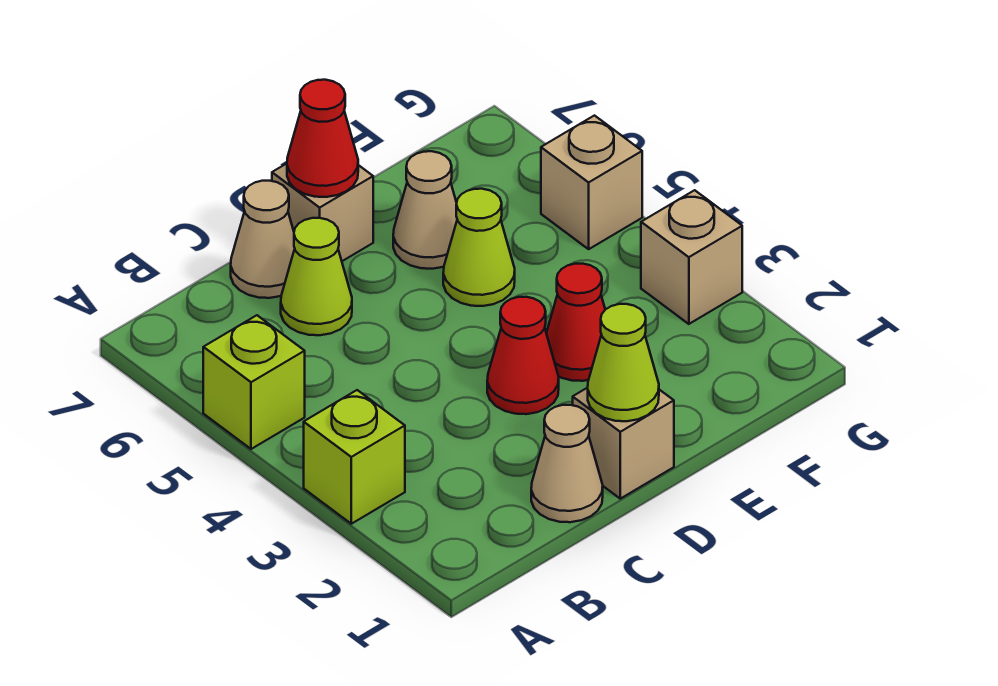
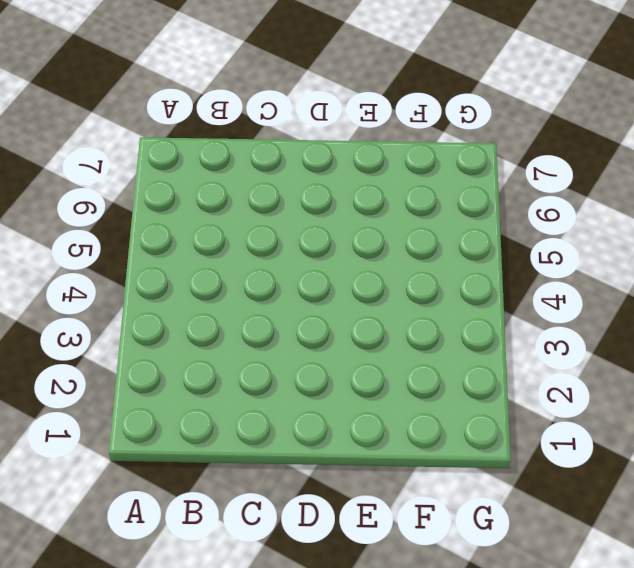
none -> lime 1x1 brick [304,390,405,524]
none -> lime 1x1 brick [203,315,305,449]
none -> tan 1x1 cone [531,405,603,522]

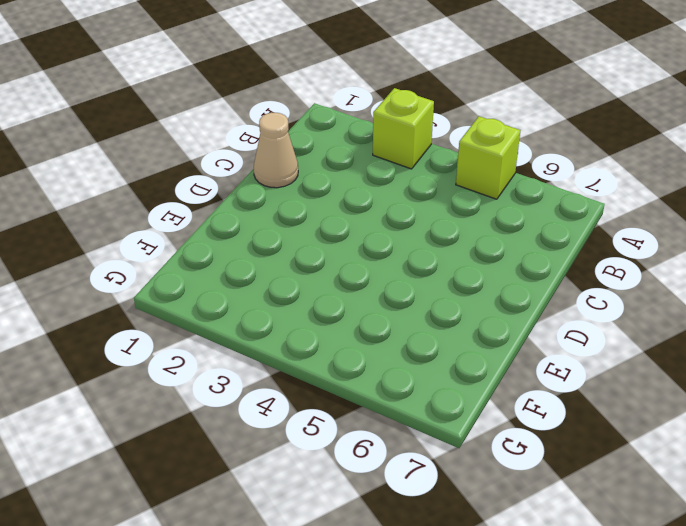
none -> lime 1x1 cone [281,218,352,335]
none -> tan 1x1 cone [231,181,295,298]
none -> tan 1x1 brick [573,388,674,499]

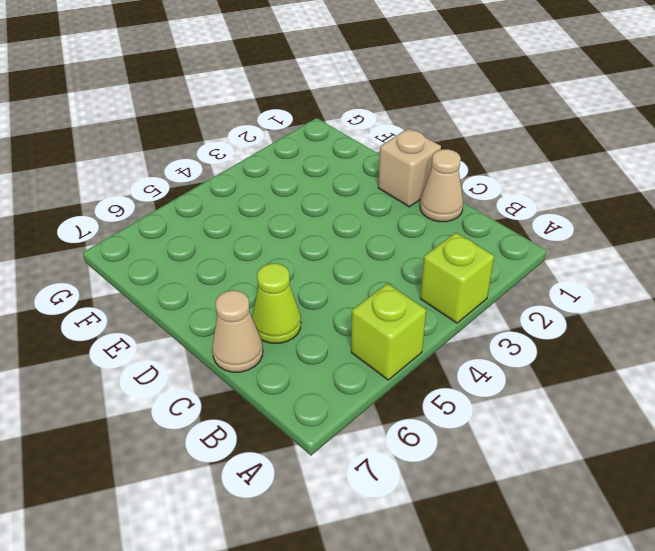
none -> red 1x1 cone [487,297,559,414]
none -> tan 1x1 brick [272,164,373,261]
none -> red 1x1 cone [546,264,605,381]

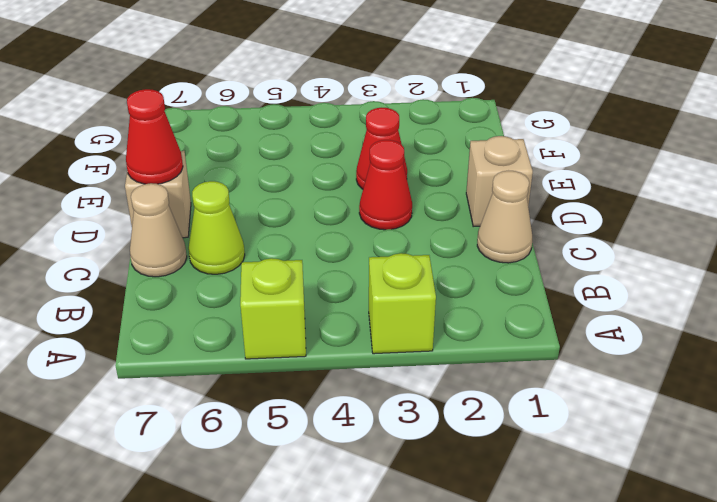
none -> lime 1x1 cone [443,189,515,306]
none -> tan 1x1 cone [393,151,457,269]
none -> tan 1x1 brick [641,190,742,324]

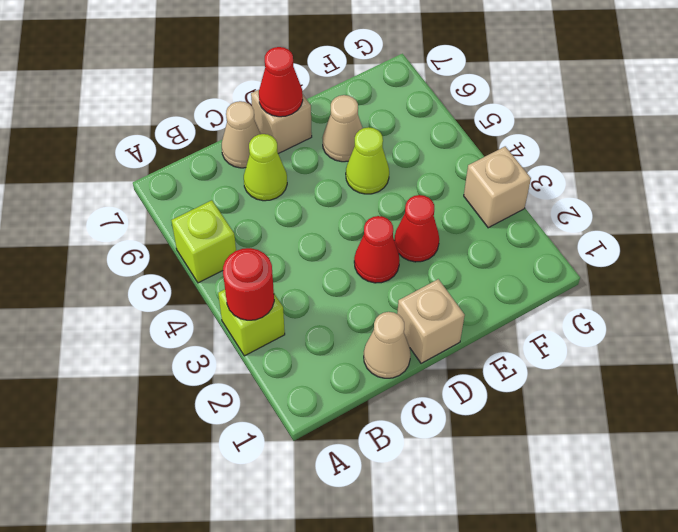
red 1x1 round brick [223,248,274,320] -> none
none -> tan 1x1 brick [541,116,642,249]
none -> lime 1x1 cone [588,304,659,421]

